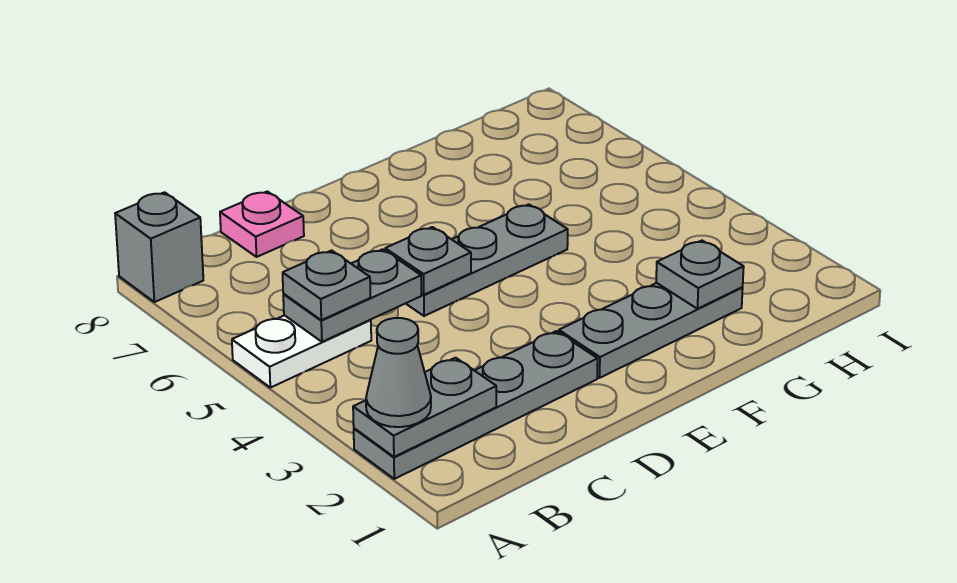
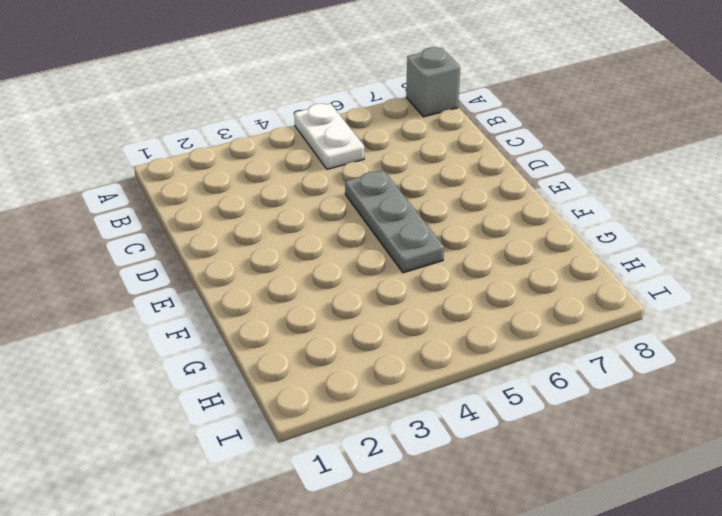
none -> grey 1x4 plate [354,331,598,479]
none -> pink 1x1 plate [220,191,304,257]
none -> grey 1x3 plate [559,283,743,378]

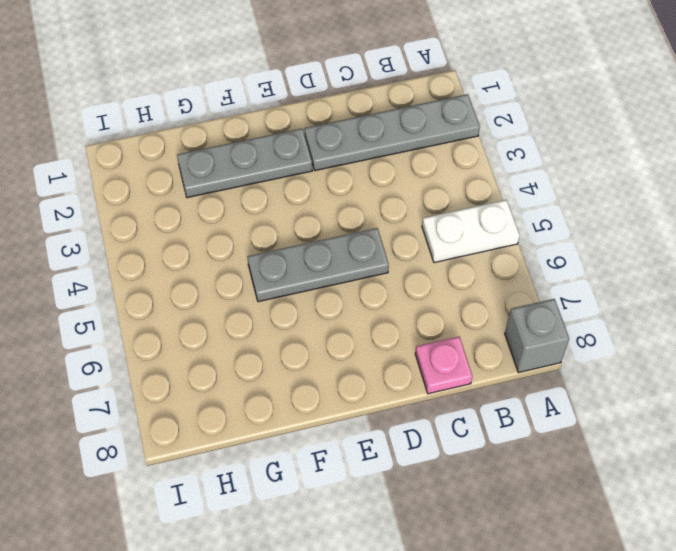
none -> grey 1x2 plate [353,358,496,457]
none -> grey 1x2 plate [283,249,421,342]
none -> grey 1x1 plate [385,227,471,295]

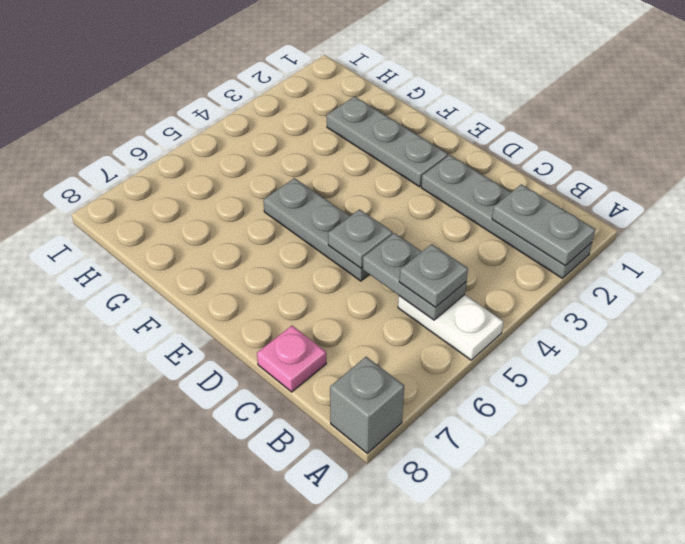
none -> grey 1x1 plate [656,241,744,309]
none -> grey 1x1 cone [366,318,431,427]

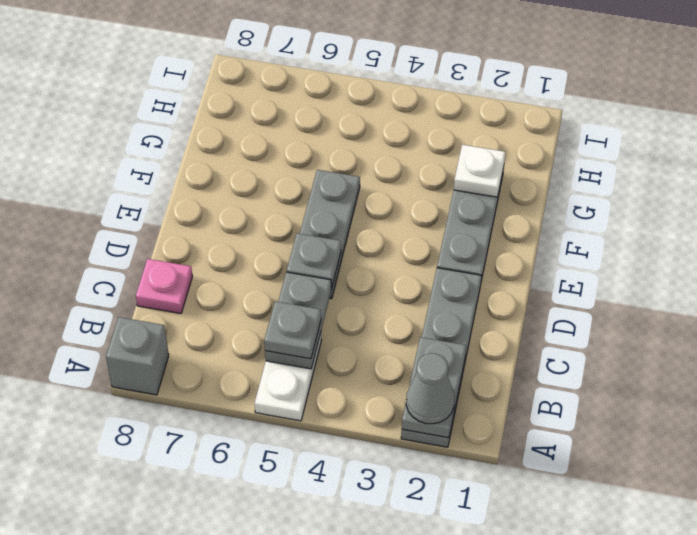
white 1x1 plate [454,145,505,197] -> grey 1x1 plate [656,241,744,309]

